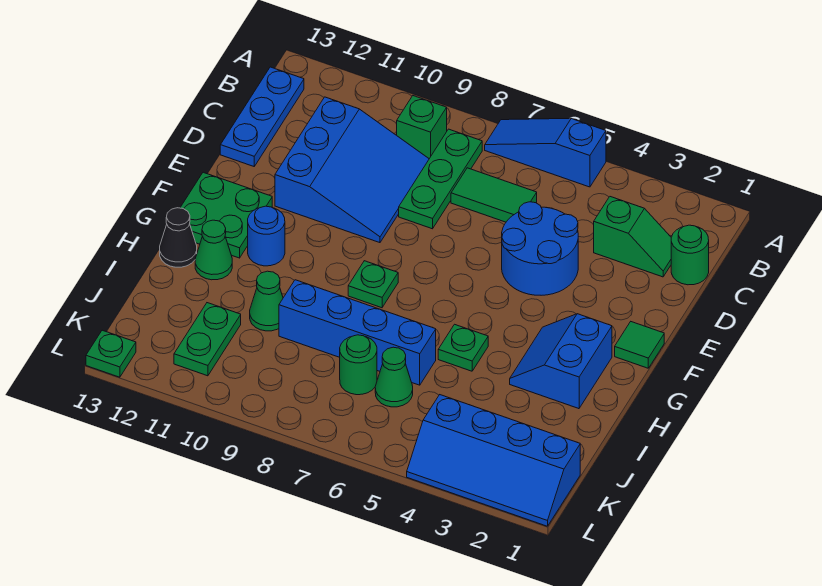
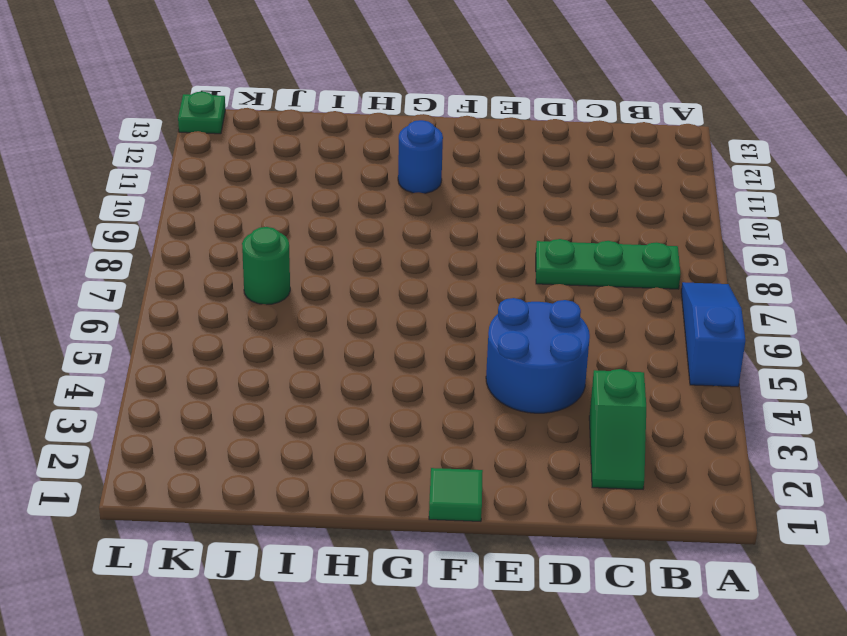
none -> green 1x1 brick [397,96,447,159]
none -> blue 1x3 plate [220,67,304,166]
none -> green 1x1 round brick [671,225,709,285]

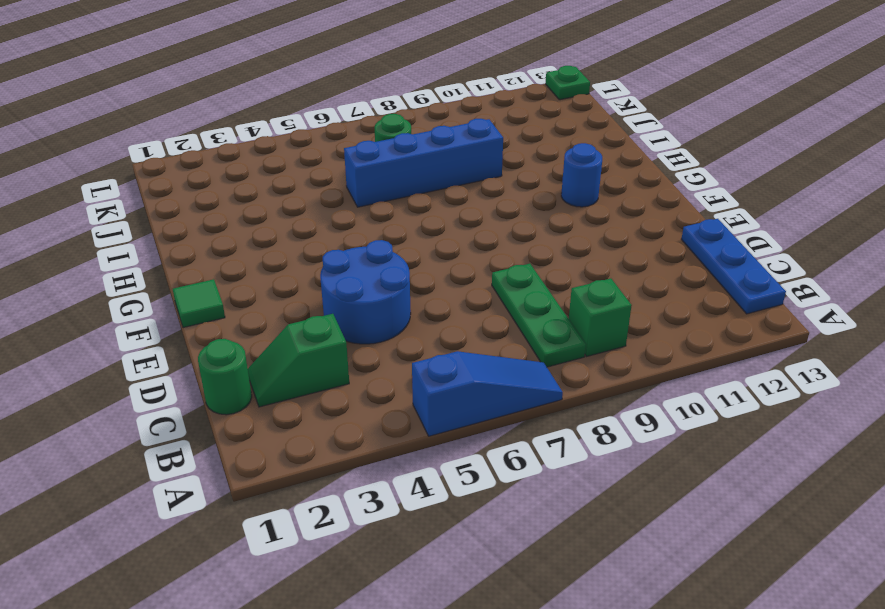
none -> green 1x2 tile [451,168,537,222]
none -> blue 3x3 slope [275,97,429,243]
none -> green 2x2 plate [180,172,272,258]

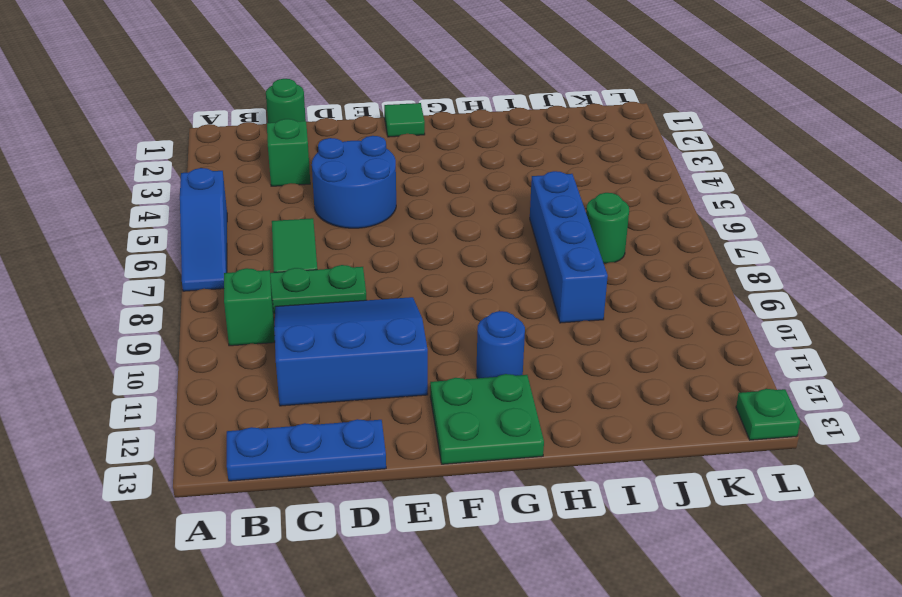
none -> blue 2x2 slope [510,314,612,409]
none -> green 1x1 plate [348,261,398,308]
none -> green 1x1 plate [438,324,488,371]

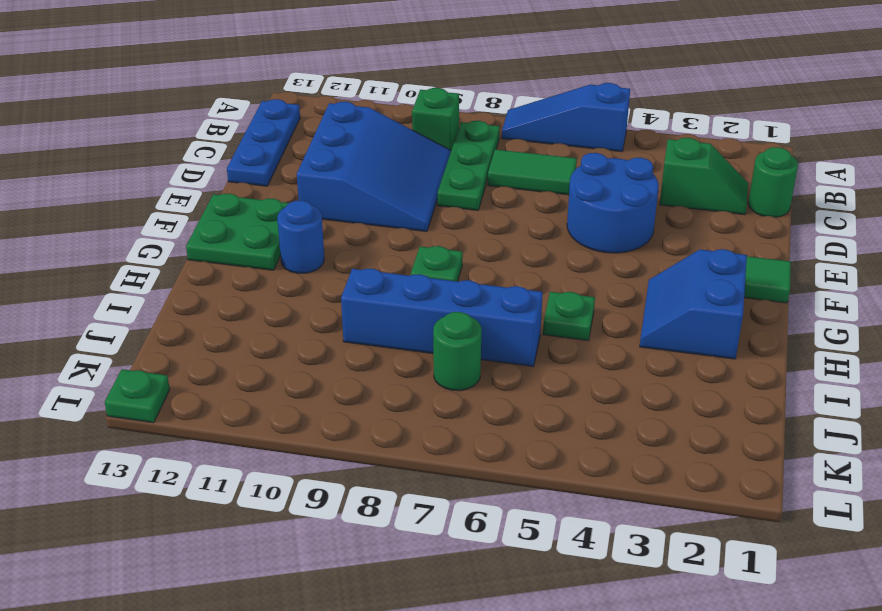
none -> green 1x1 cone [195,220,232,280]
none -> black 1x1 cone [160,208,197,267]
none -> green 1x1 cone [250,271,283,331]

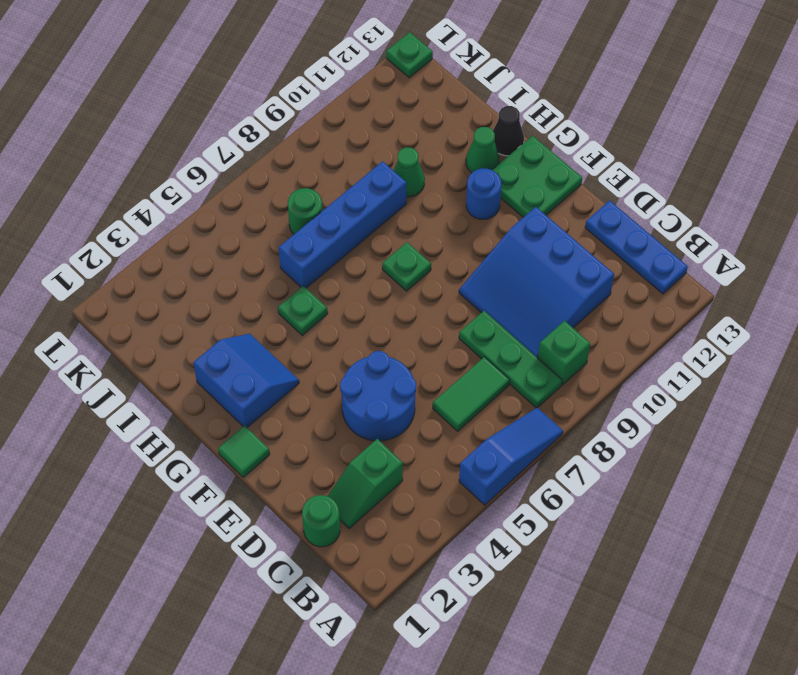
none -> green 1x1 cone [375,347,413,407]
none -> green 1x2 plate [174,303,241,376]
none -> blue 2x4 slope [407,395,580,526]

